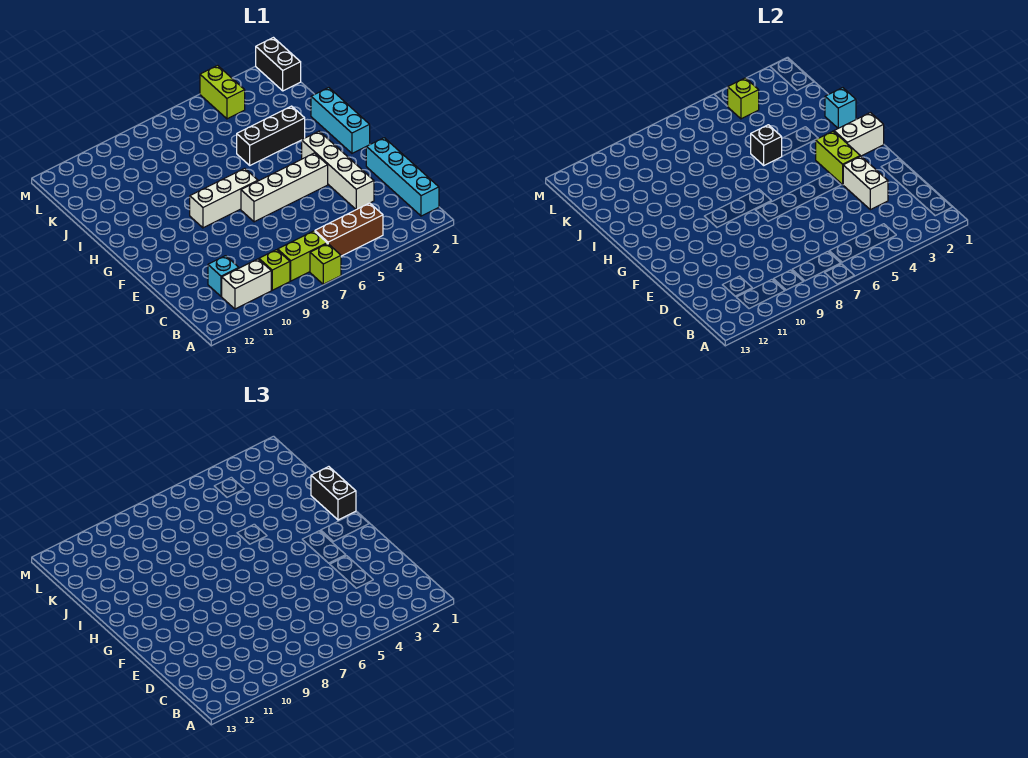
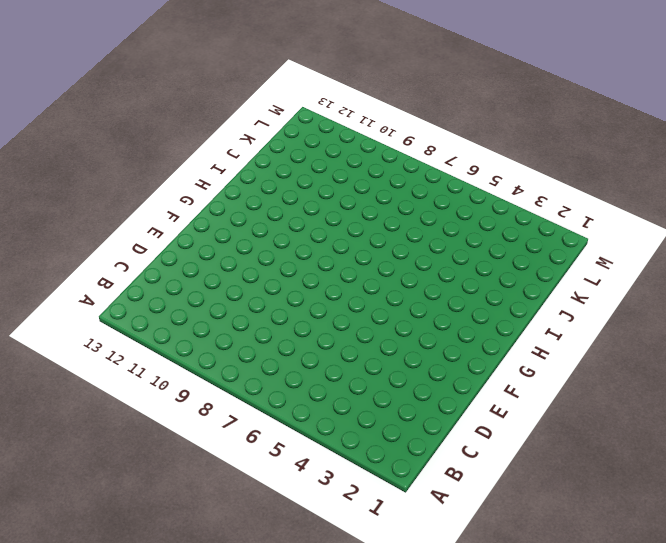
none -> lime 1x1 brick [310,244,341,284]
none -> cyan 1x4 brick [366,138,439,216]
none -> brown 1x3 brick [315,203,383,256]

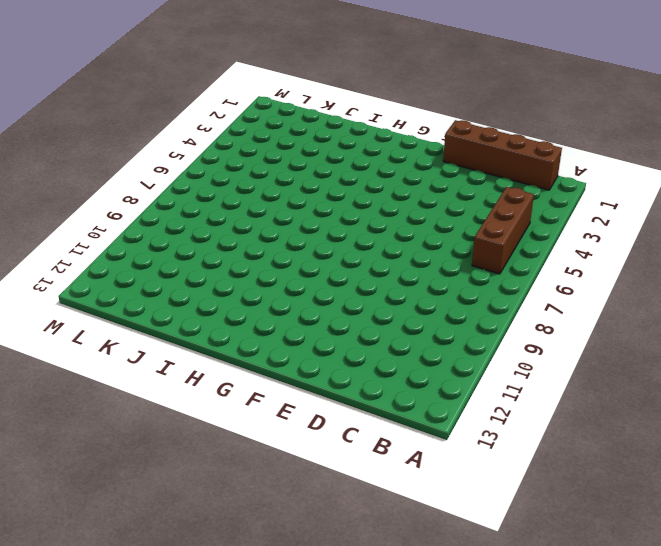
brown 1x4 brick [443,120,562,190] -> cyan 1x4 brick [366,138,439,216]
none -> lime 1x1 brick [310,244,341,284]
none -> lime 1x2 brick [278,231,327,281]
none -> lime 1x1 brick [259,250,290,290]

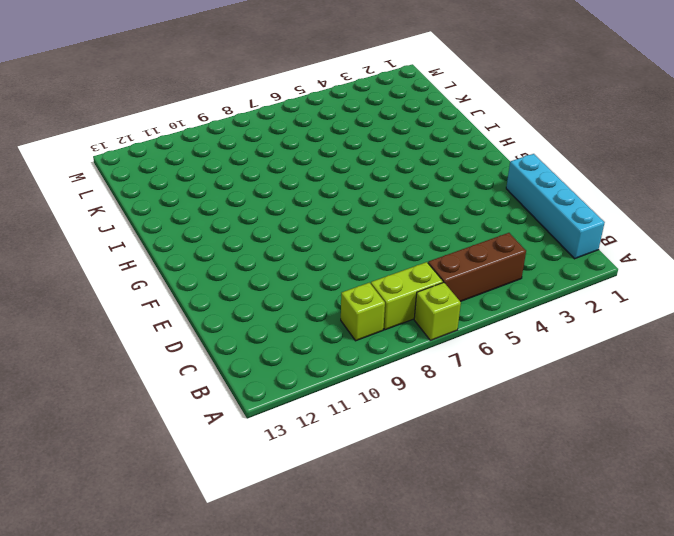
none -> white 1x2 brick [222,259,271,309]
none -> cyan 1x1 brick [208,256,239,297]
none -> white 1x4 brick [302,131,374,209]

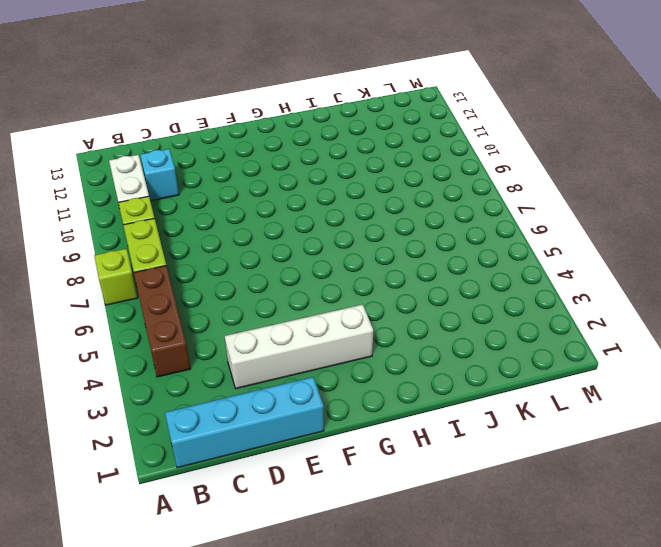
none -> white 1x4 brick [241,153,328,222]
none -> cyan 1x3 brick [311,88,370,153]
none -> white 1x3 brick [190,168,258,228]

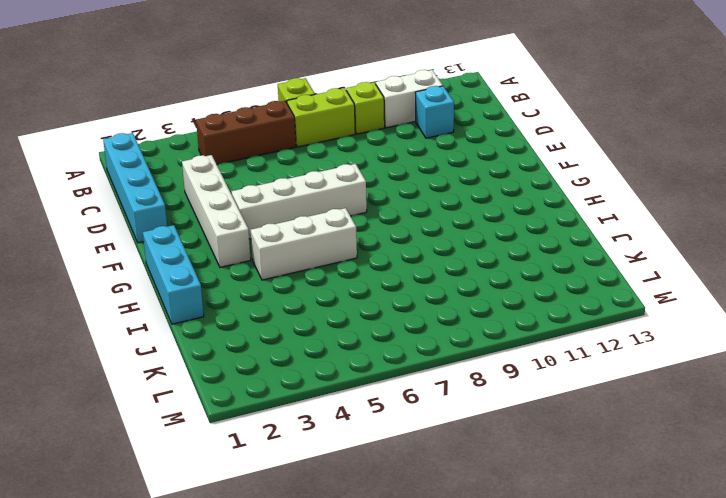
white 1x3 brick [251,208,357,280] -> white 1x3 brick moved to [190,168,258,228]
none -> black 1x3 brick [237,106,305,165]
none -> black 1x2 brick [256,38,301,91]
none -> lime 1x2 brick [200,65,245,119]

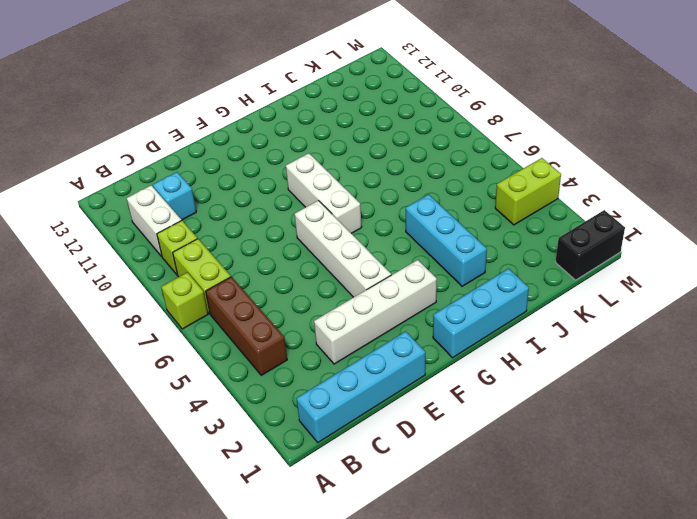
cyan 1x3 brick [406,194,487,286] -> black 1x3 brick [237,106,305,165]
none -> white 1x2 brick [843,156,888,210]
none -> lime 1x2 brick [816,131,860,184]
none -> white 1x2 brick [834,113,884,156]

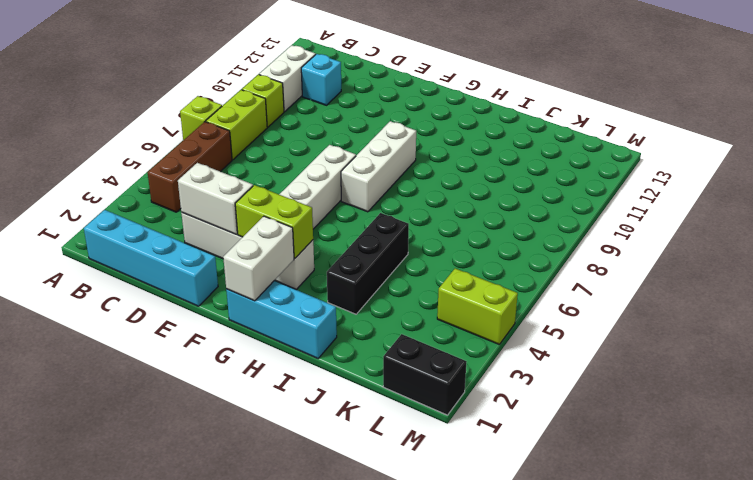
none -> cyan 1x1 brick [825,88,856,128]
none -> black 1x1 brick [751,125,782,165]
none -> lime 1x1 brick [728,78,759,119]

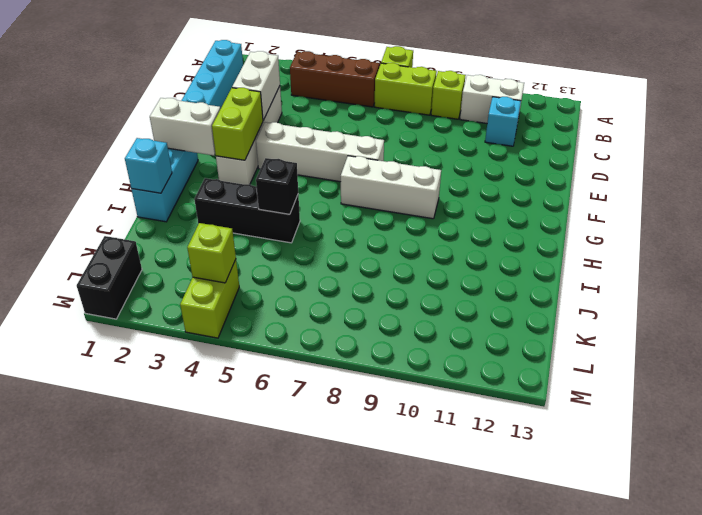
none -> black 1x2 brick [311,467,356,520]

